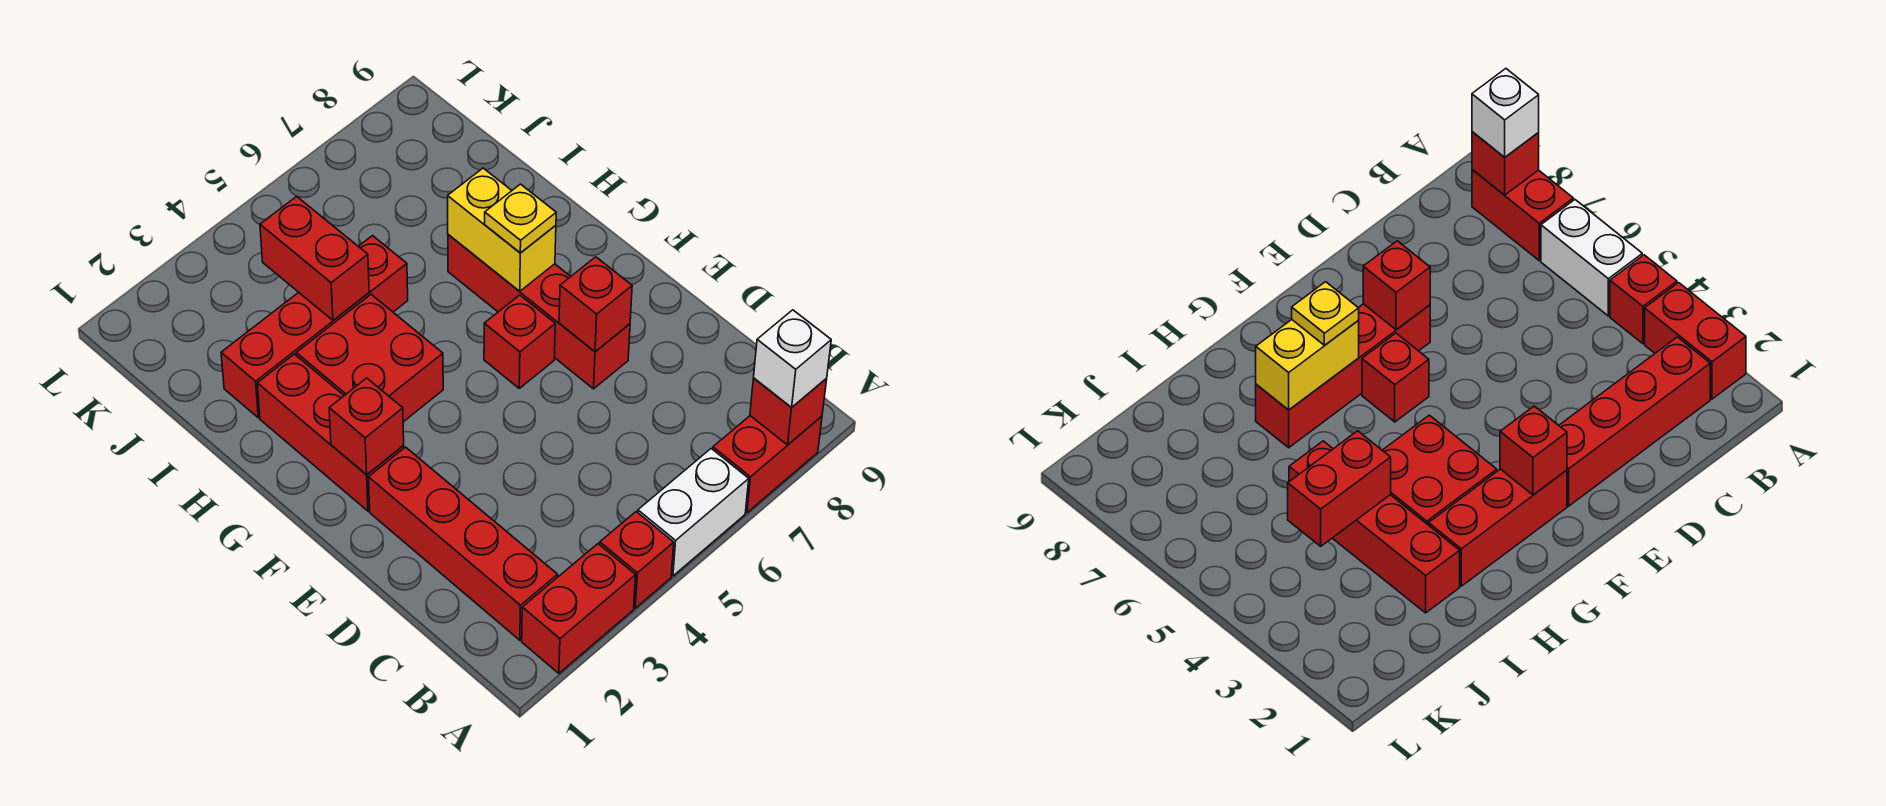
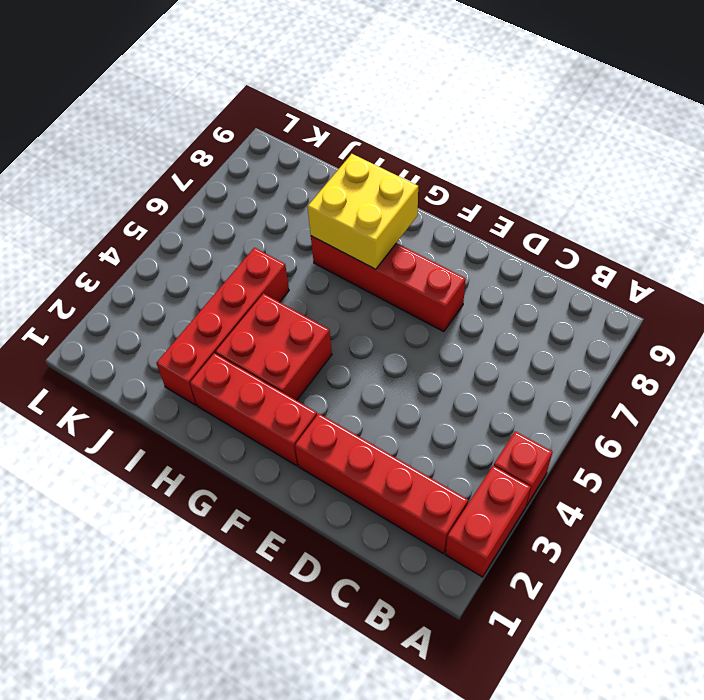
yellow 2x2 brick [307,154,418,269] -> yellow 1x2 brick [448,168,556,291]
none -> white 1x2 brick [638,449,749,576]
none -> red 1x2 brick [713,416,822,513]
none -> red 1x1 brick [484,295,555,388]

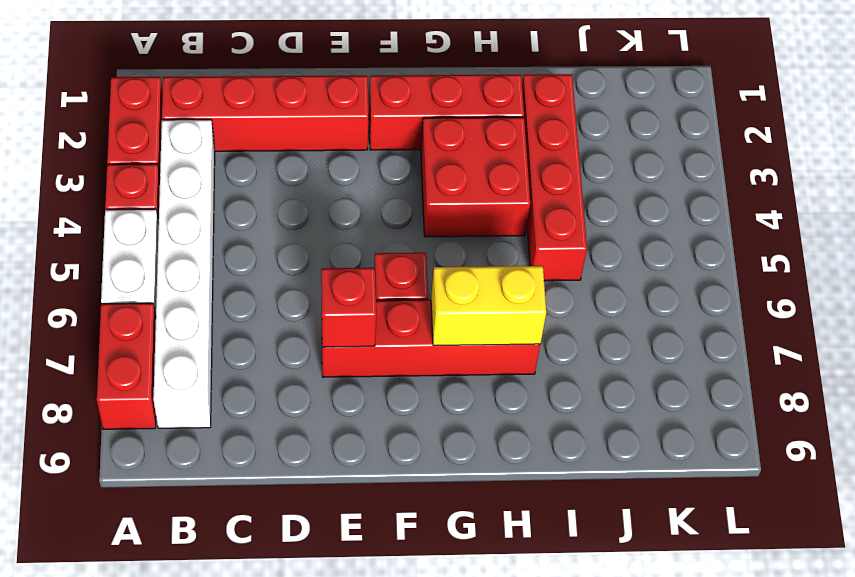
white 1x6 brick [153,120,215,428] -> none
none -> red 1x1 brick [750,378,827,445]
none -> red 1x1 brick [329,378,404,475]
none -> red 1x2 brick [260,196,369,320]

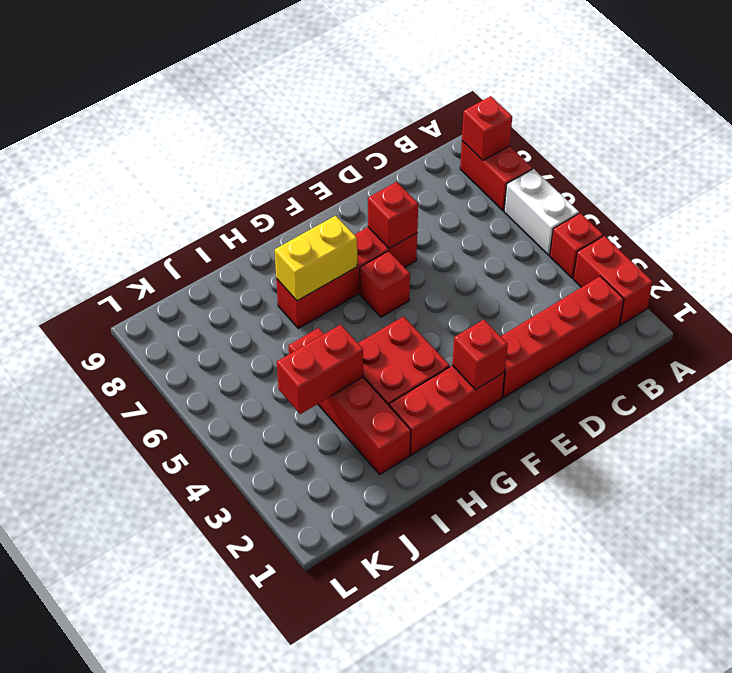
none -> white 1x1 brick [754,310,831,408]
none -> yellow 1x1 plate [485,184,556,253]

